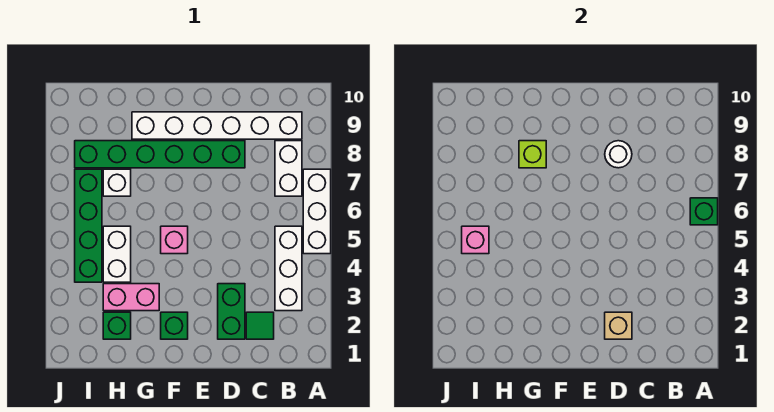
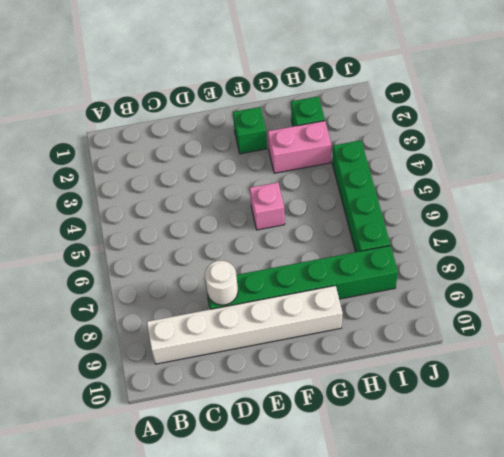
none -> white 1x3 brick [303,169,331,254]
none -> white 1x3 brick [275,226,302,311]
none -> white 1x2 brick [275,141,302,196]

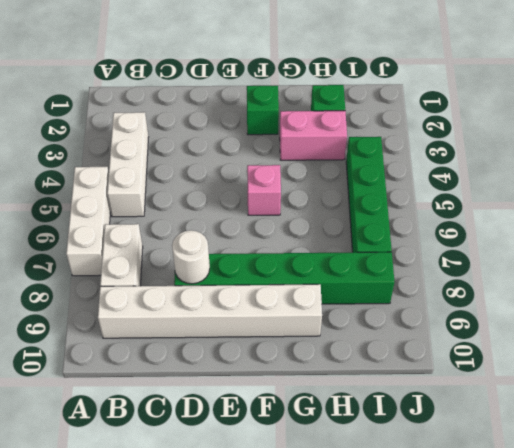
none -> green 1x1 tile [246,312,274,339]
none -> green 1x2 brick [218,284,245,339]
none -> white 1x2 brick [103,226,131,282]

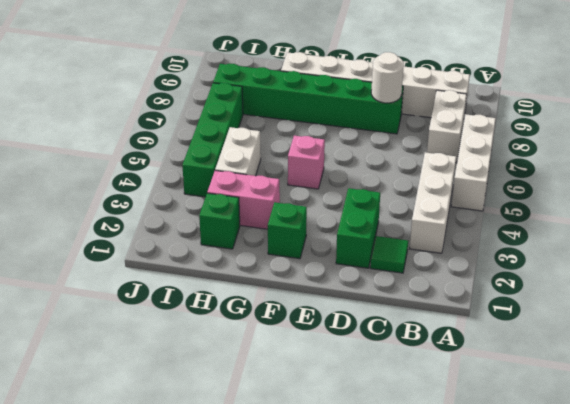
none -> white 1x1 brick [103,169,131,196]
none -> green 1x1 brick [690,198,718,225]
none -> tan 1x1 brick [605,312,632,339]

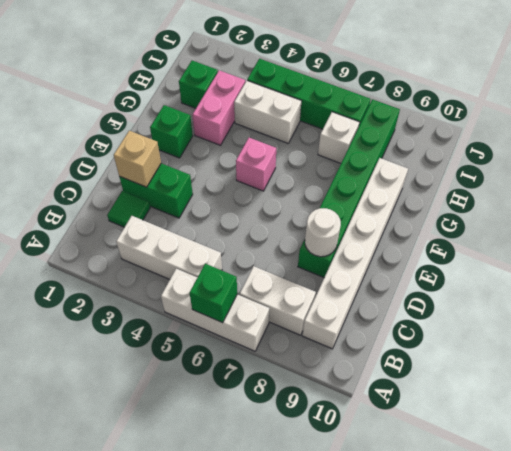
none -> lime 1x1 brick [519,141,546,168]
none -> pink 1x1 brick [462,226,489,254]

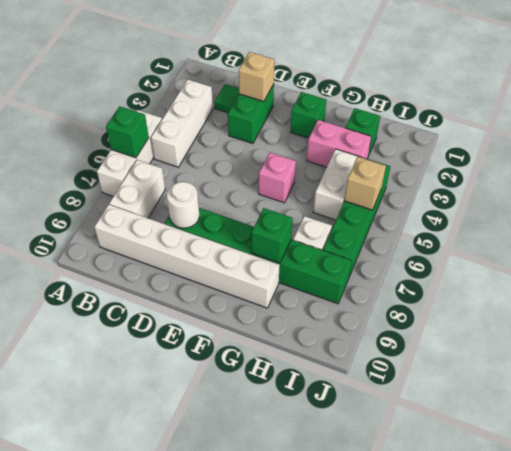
green 1x1 brick [252,208,293,263] -> lime 1x1 brick [519,141,546,168]
tan 1x1 brick [344,157,386,210] -> pink 1x1 brick [462,226,489,254]

